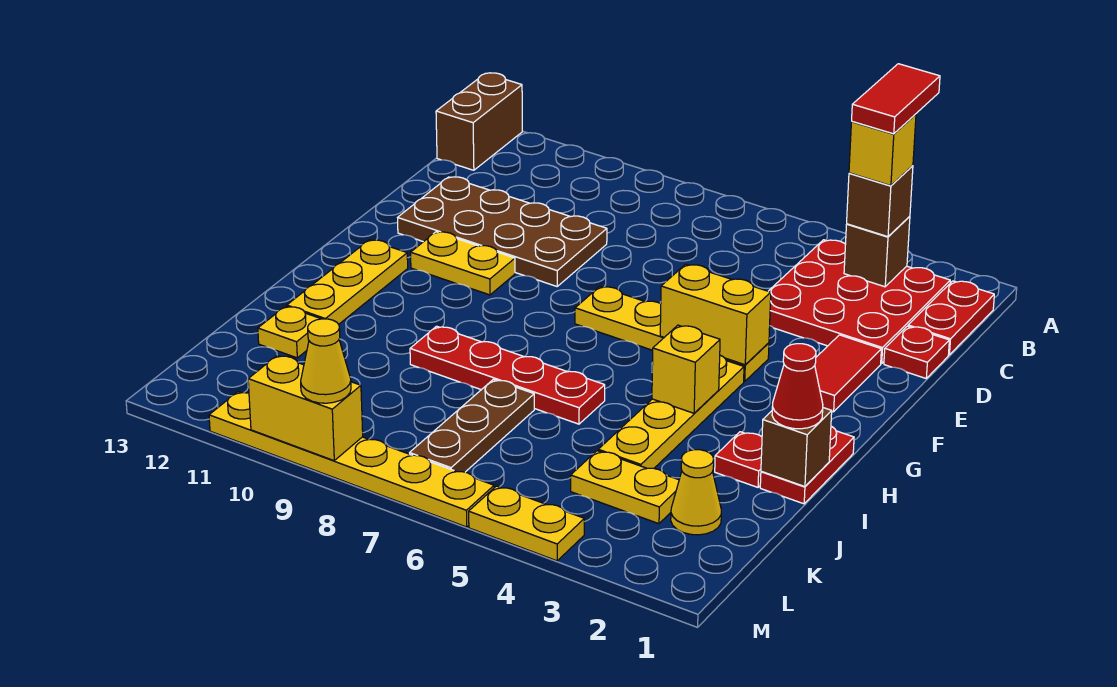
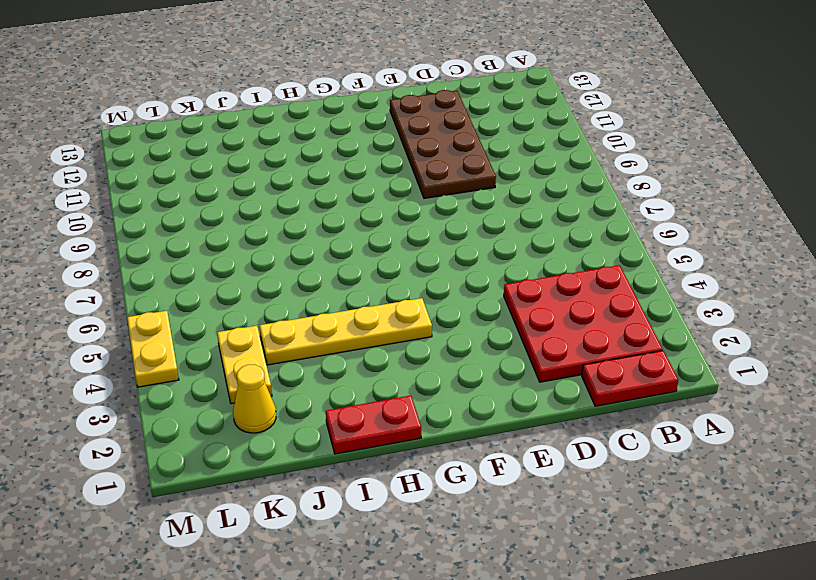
none -> brown 1x2 brick [436,73,522,170]
none -> red 1x1 plate [884,326,949,378]
none -> red 1x2 tile [815,335,881,412]

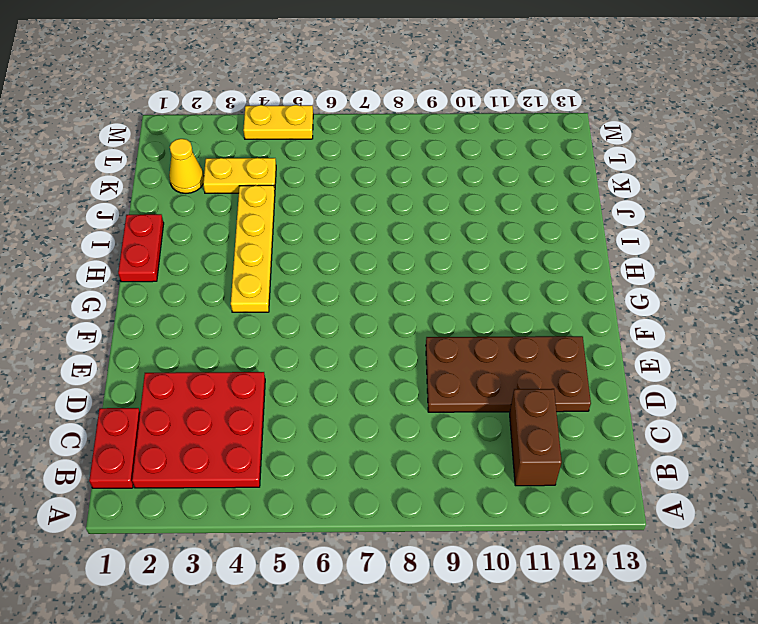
brown 1x2 brick [510,389,562,486] -> brown 1x2 brick moved to [436,73,522,170]
none -> red 1x1 plate [884,326,949,378]
none -> red 1x2 tile [815,335,881,412]
none -> yellow 1x4 plate [575,287,769,382]

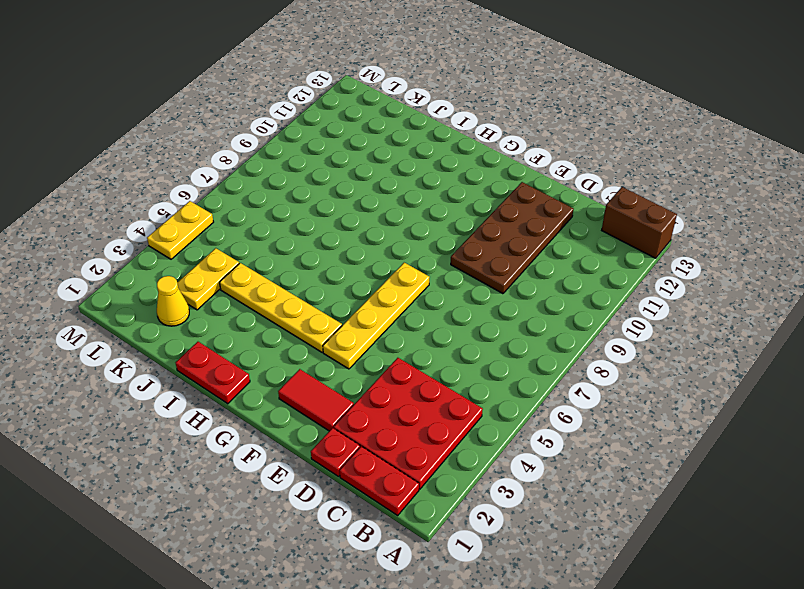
none -> yellow 1x2 plate [411,232,515,295]
none -> yellow 1x3 plate [287,240,408,324]
none -> red 1x1 plate [715,432,762,487]

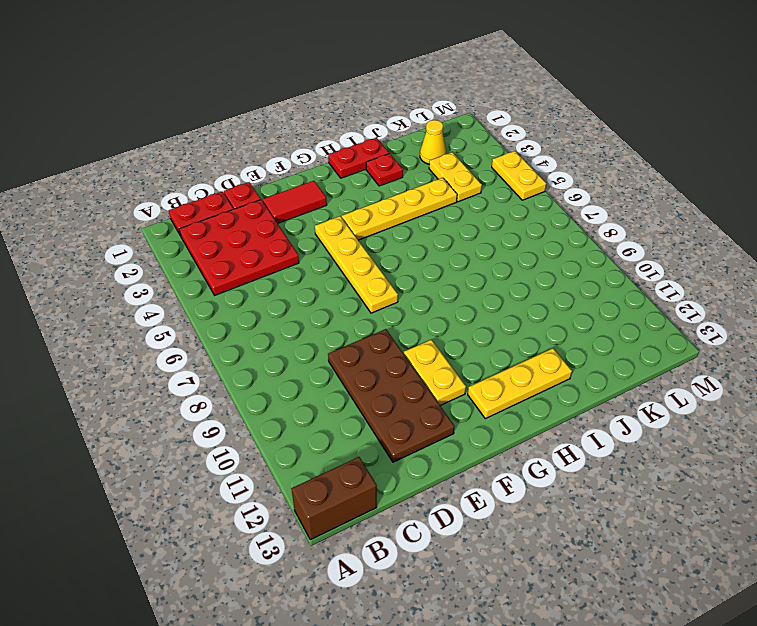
none -> red 1x4 plate [410,326,605,424]
none -> brown 1x3 plate [410,379,534,472]
none -> yellow 1x1 plate [258,306,320,358]

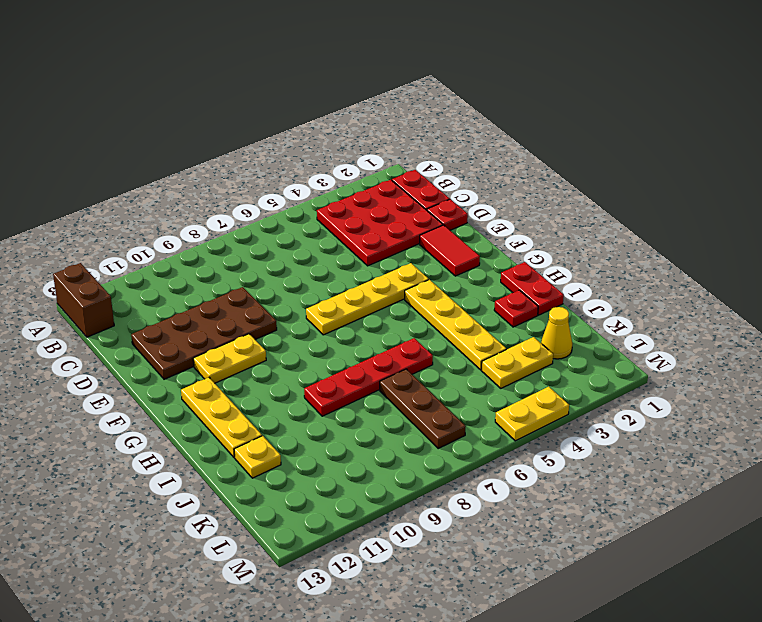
none -> yellow 1x6 plate [209,392,494,527]
none -> brown 1x1 brick [844,216,910,287]
none -> yellow 1x2 brick [660,264,771,365]

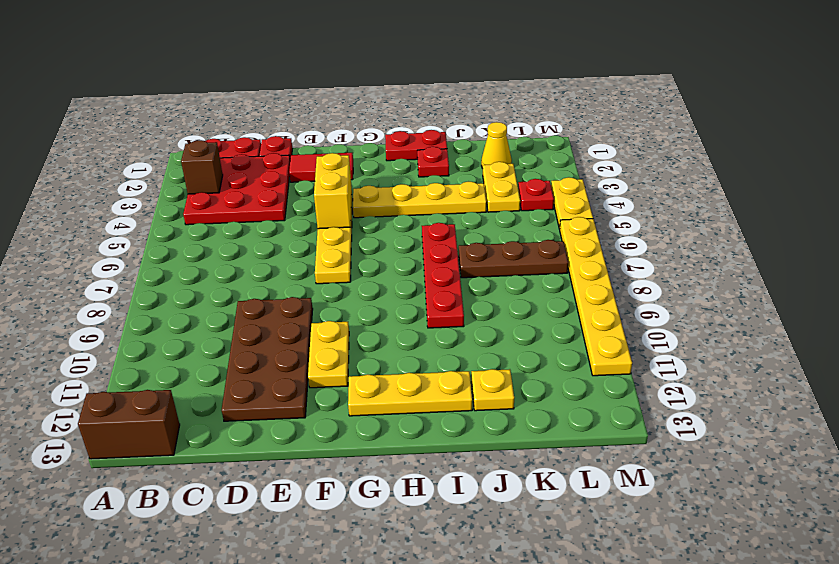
red 1x1 plate [518,179,554,211] -> none
none -> yellow 1x1 brick [652,325,720,413]
none -> brown 1x1 brick [761,408,832,487]
none -> yellow 1x2 brick [248,355,363,461]

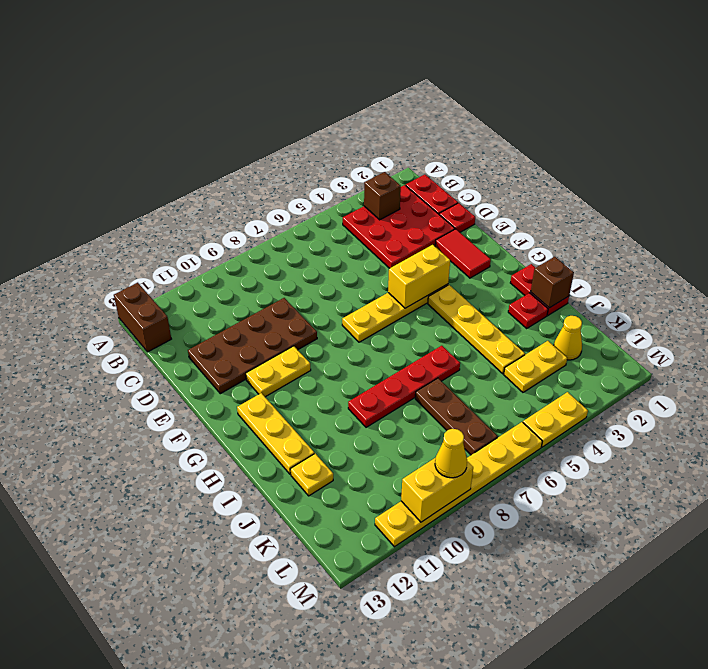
none -> yellow 1x1 brick [652,325,720,413]
none -> brown 1x1 brick [847,166,913,237]
none -> red 1x1 cone [772,344,823,429]

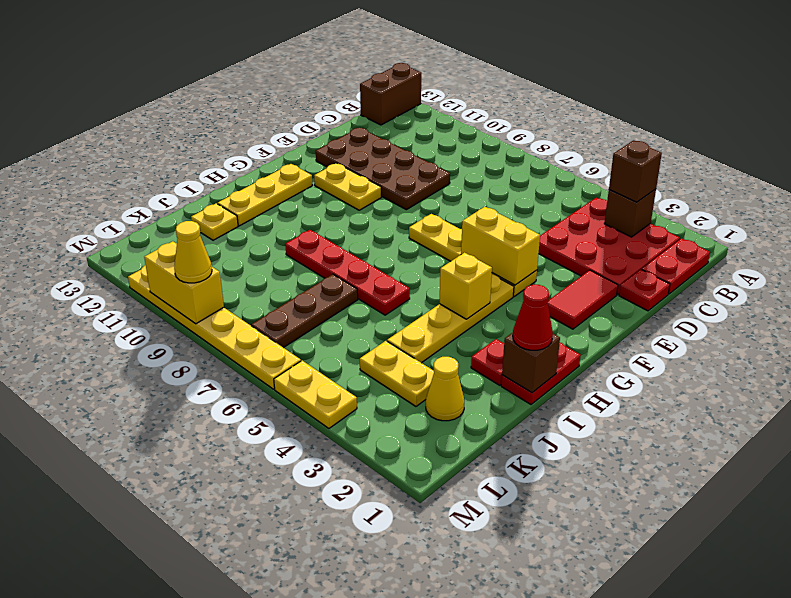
none -> yellow 1x1 brick [849,114,916,186]
none -> red 1x2 tile [852,64,940,134]

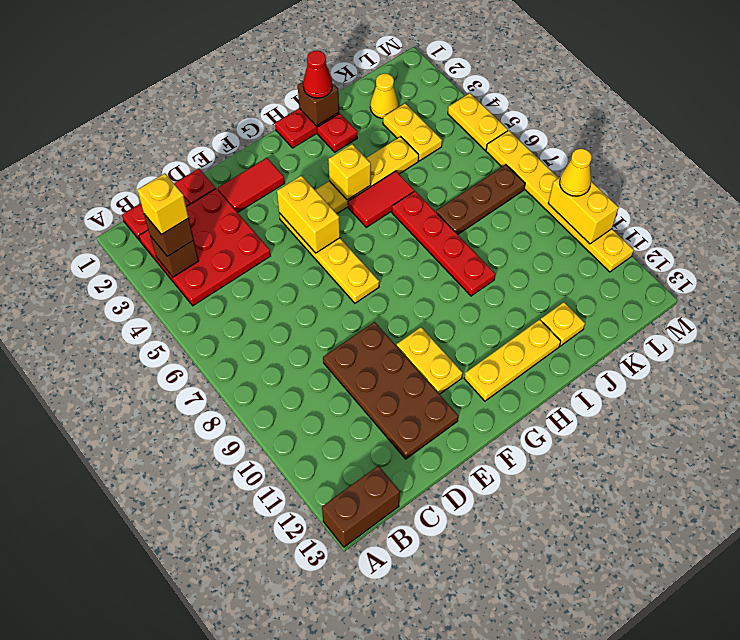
red 1x2 tile [348,171,414,227] -> red 1x2 tile moved to [852,64,940,134]

